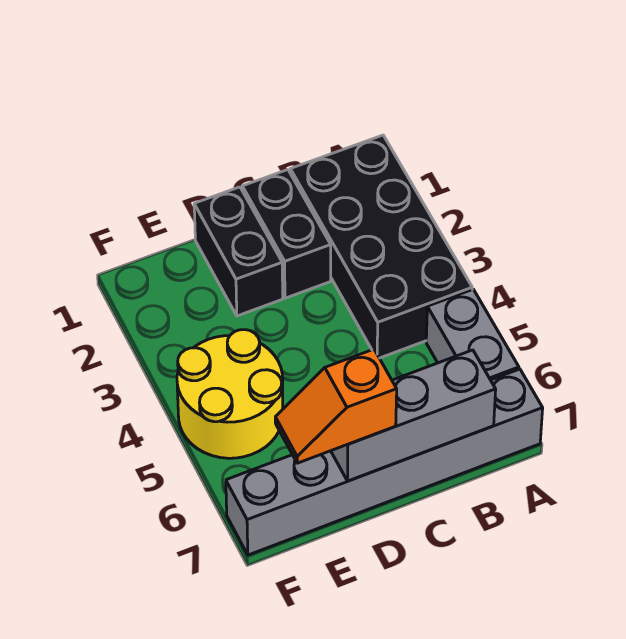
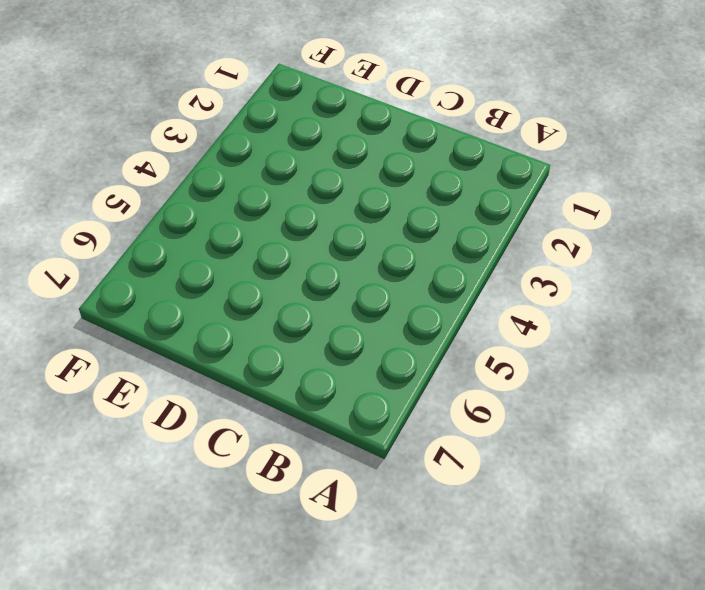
none -> black 2x4 brick [290,135,472,358]
none -> grey 1x2 brick [426,289,519,380]

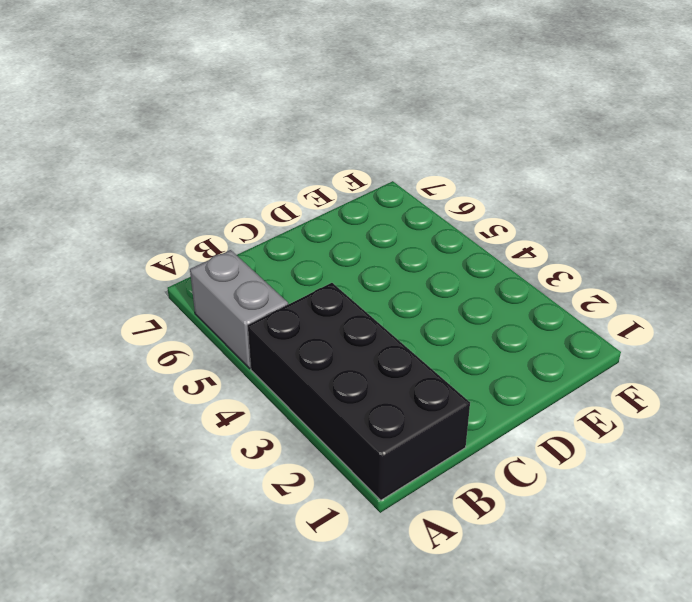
none -> grey 1x6 brick [226,369,543,555]
none -> black 1x2 brick [242,170,331,298]

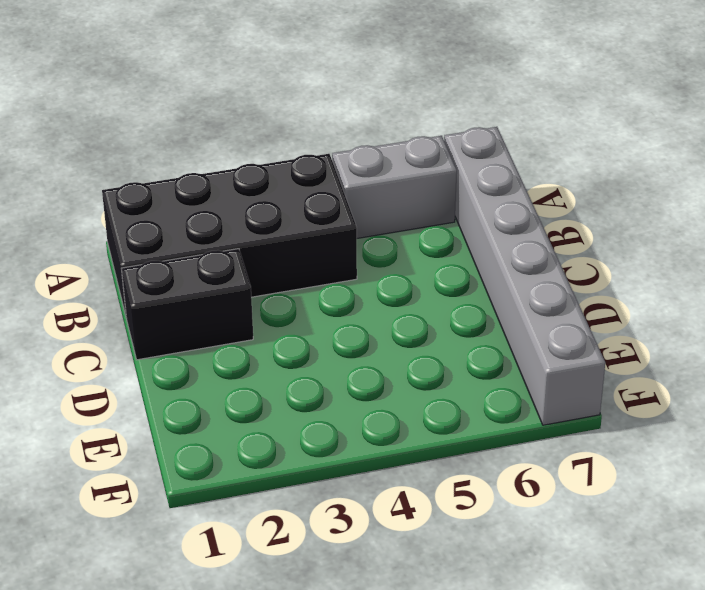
none -> black 1x2 brick [194,187,283,316]
none -> yellow 2x2 round brick [177,330,283,458]

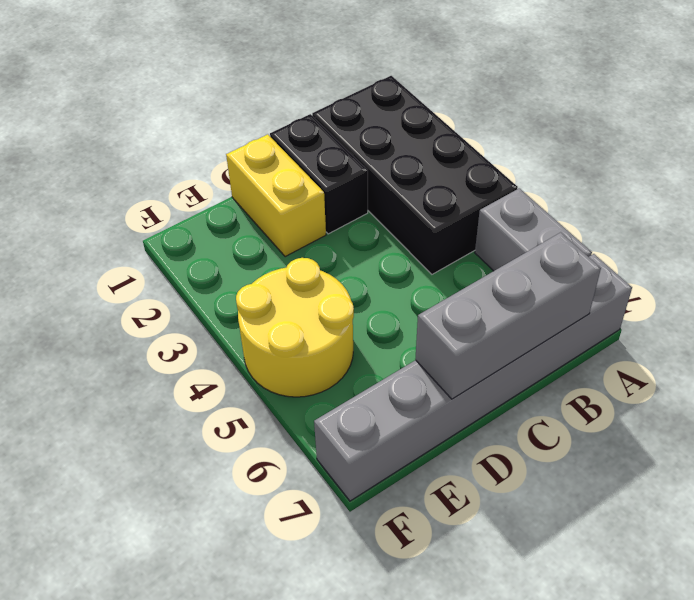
yellow 1x2 brick [226,134,326,257] -> black 1x2 brick [194,187,283,316]
none -> orange 1x2 slope [275,349,397,463]

